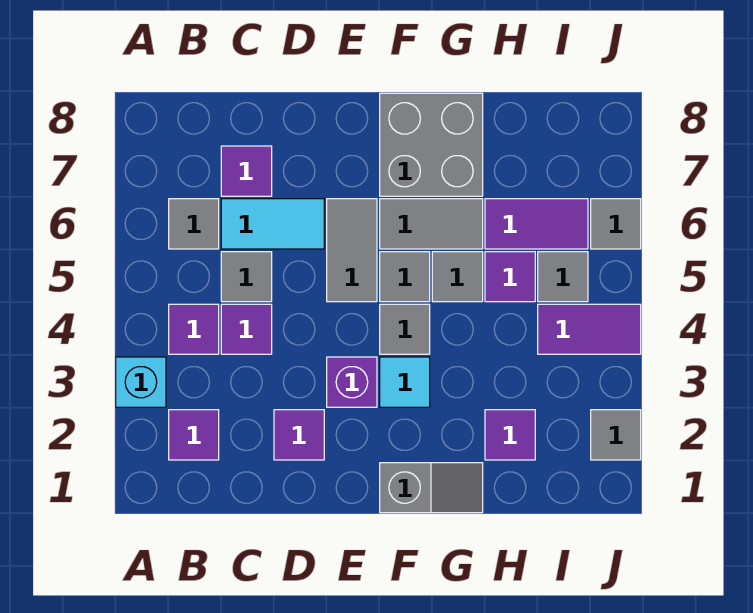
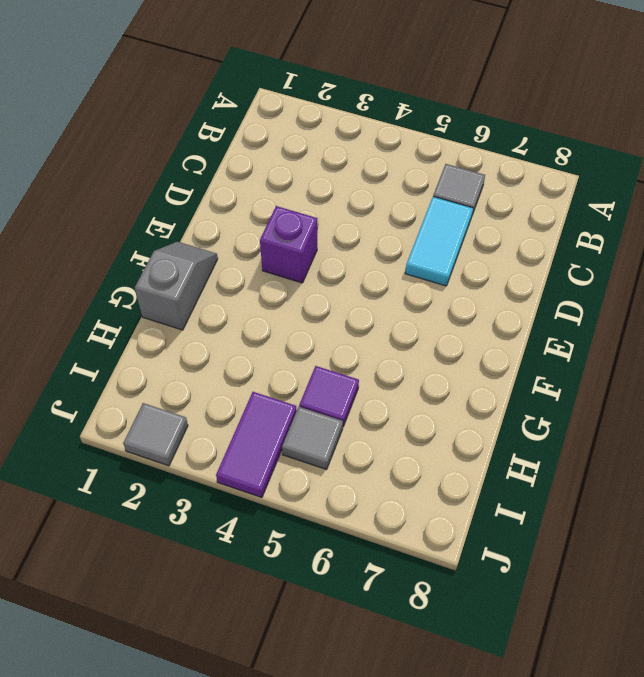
grey 1x2 slope [135,242,218,330] -> grey 1x2 slope turned to [380,463,483,513]
none -> cyan 1x1 brick [116,357,166,407]
none -> purple 1x1 tile [169,410,219,460]
none -> purple 1x1 tile [169,304,219,354]

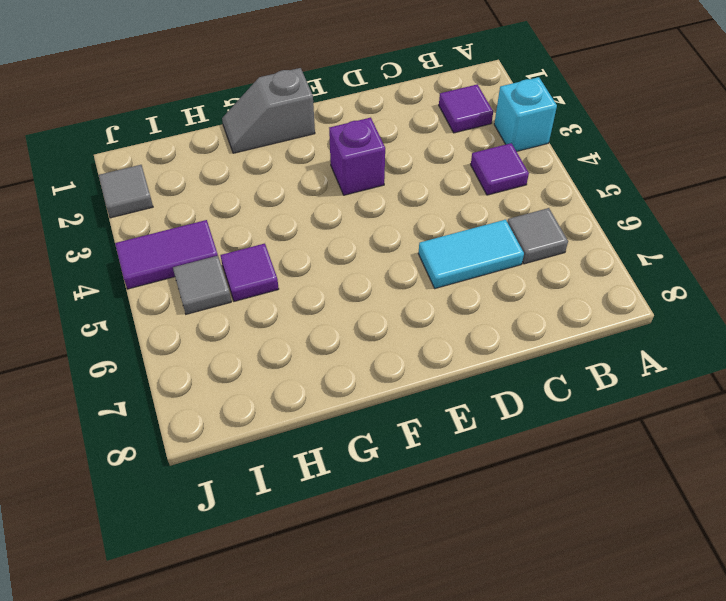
none -> purple 1x1 tile [221,304,272,354]
none -> grey 1x1 tile [221,252,272,302]
none -> purple 1x1 tile [221,146,272,196]

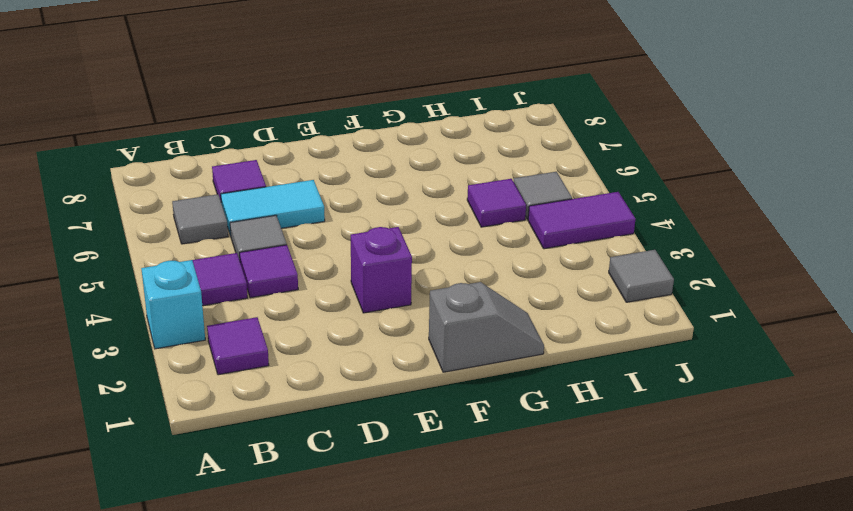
none -> purple 1x1 tile [274,410,324,460]
none -> grey 1x2 tile [327,199,377,302]
none -> cyan 1x1 tile [380,357,430,407]

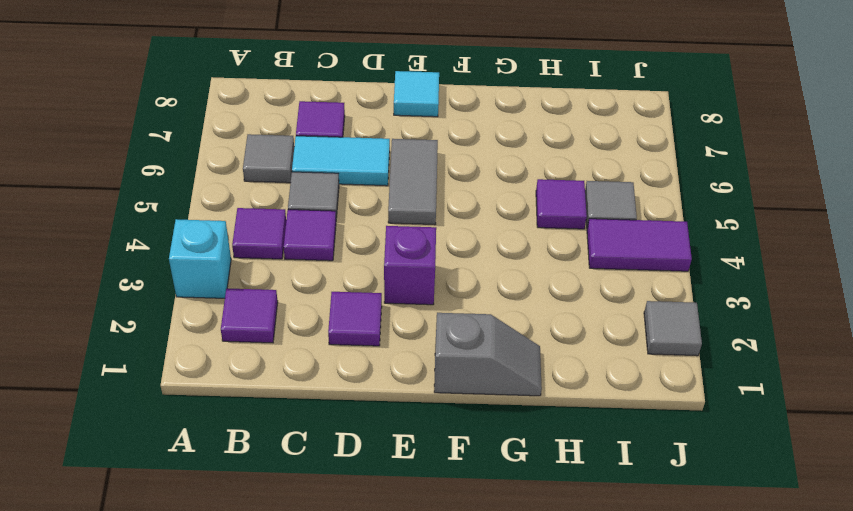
cyan 1x1 tile [394,71,439,117] -> cyan 1x1 tile moved to [380,357,430,407]
none -> grey 1x1 tile [380,304,430,354]
none -> grey 1x1 tile [380,252,430,302]
none -> grey 1x2 tile [380,199,483,249]

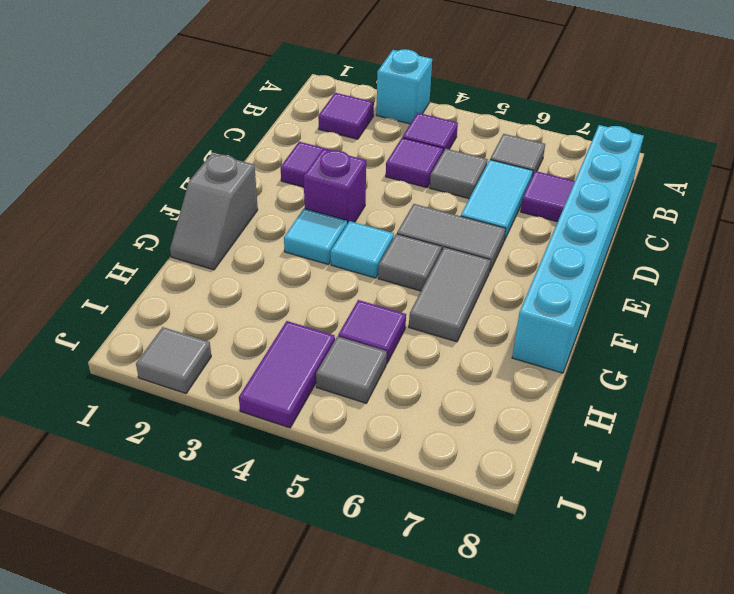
cyan 1x6 brick [512,125,644,373] -> grey 2x2 brick [380,93,483,196]
cyan 1x1 tile [331,221,394,278] -> grey 1x1 tile [380,304,430,354]
none -> grey 1x1 tile [432,252,483,302]
none -> purple 1x1 tile [485,410,535,460]
none -> purple 1x2 tile [485,199,588,249]

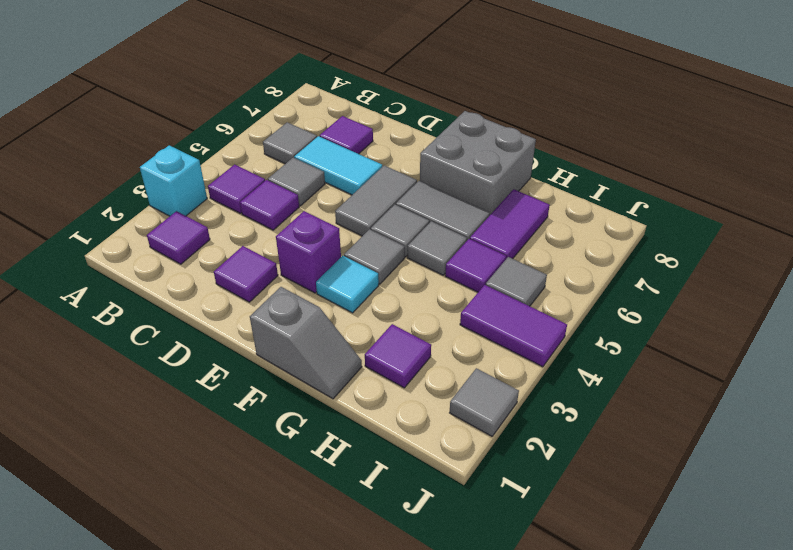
purple 1x2 tile [470,189,550,259] -> purple 1x2 tile turned to [485,199,588,249]
none -> grey 1x1 tile [591,199,641,249]

